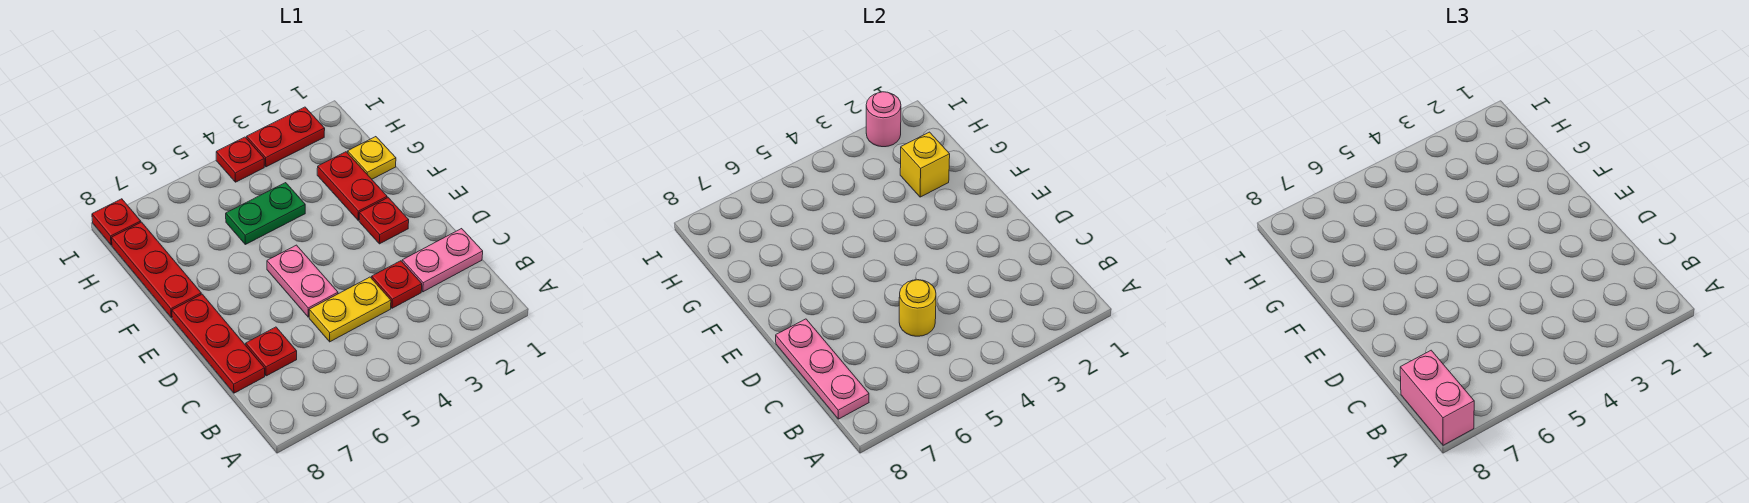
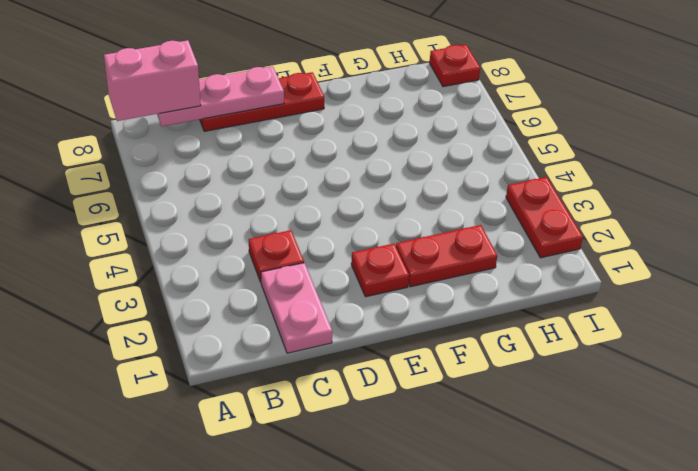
none -> yellow 1x2 plate [309,277,391,342]
none -> red 1x1 plate [246,327,297,376]
none -> pink 1x2 plate [267,245,338,317]

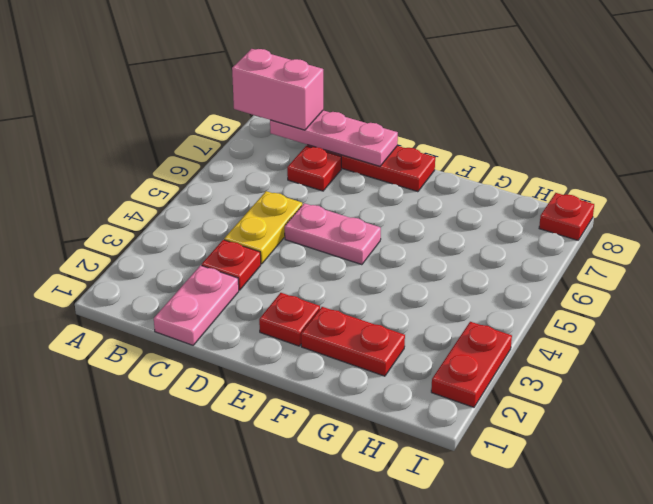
none -> red 1x3 plate [112,222,201,318]
none -> yellow 1x1 plate [348,137,396,179]
none -> green 1x2 plate [226,183,305,244]

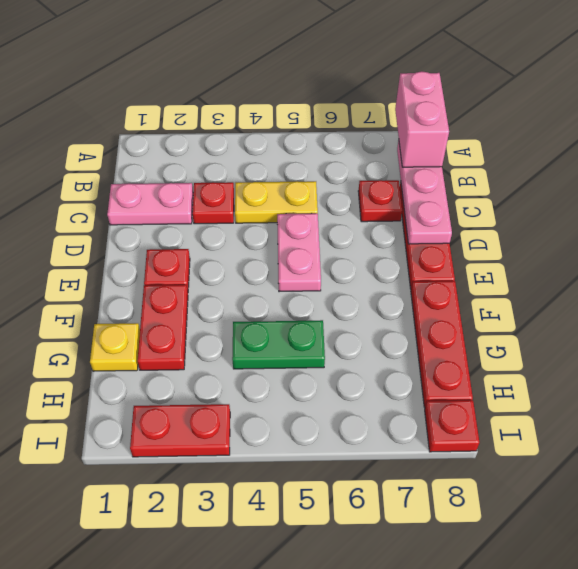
none -> red 1x1 plate [216,137,264,182]
none -> yellow 1x1 round brick [899,280,936,336]
none -> yellow 1x1 brick [900,132,950,197]

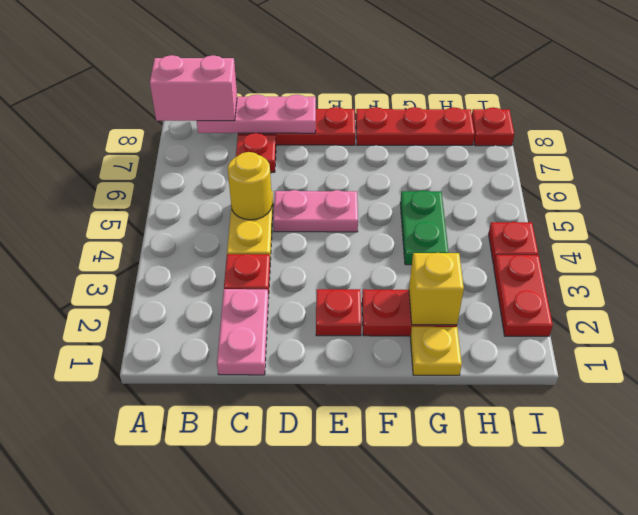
none -> pink 1x1 round brick [866,92,901,147]

